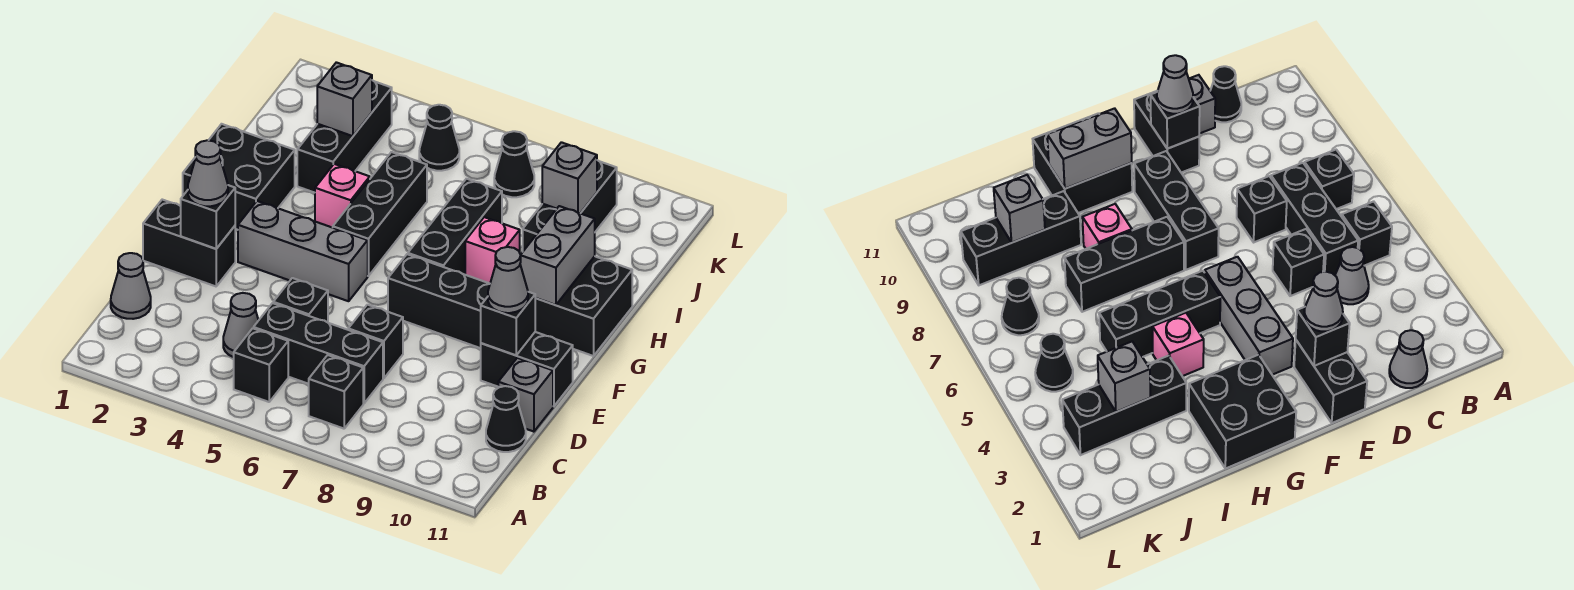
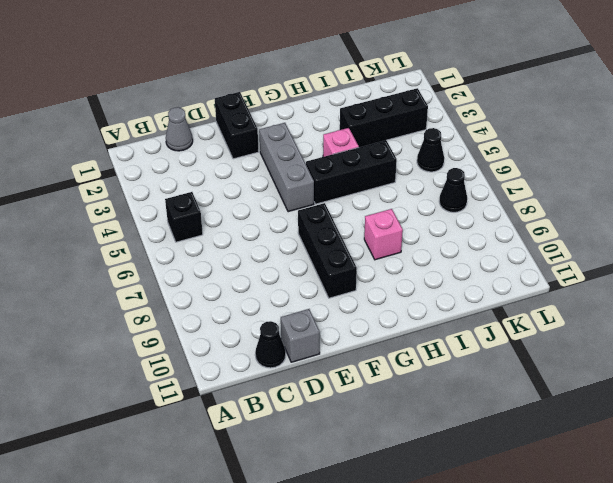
none -> black 1x1 brick [309,355,363,429]
none -> grey 1x1 cone [223,293,259,357]
none -> black 1x3 brick [254,303,383,403]
none -> black 1x1 brick [273,278,328,322]

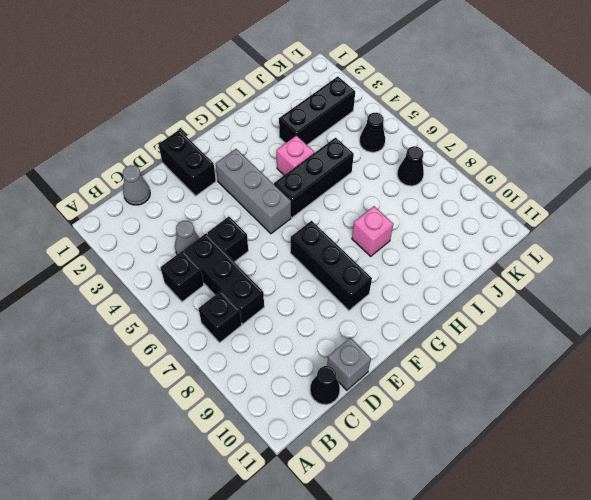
none -> black 1x1 brick [348,305,403,378]
none -> black 1x2 brick [481,332,573,406]
none -> black 2x2 brick [183,124,295,230]
none -> black 1x3 brick [408,179,502,275]

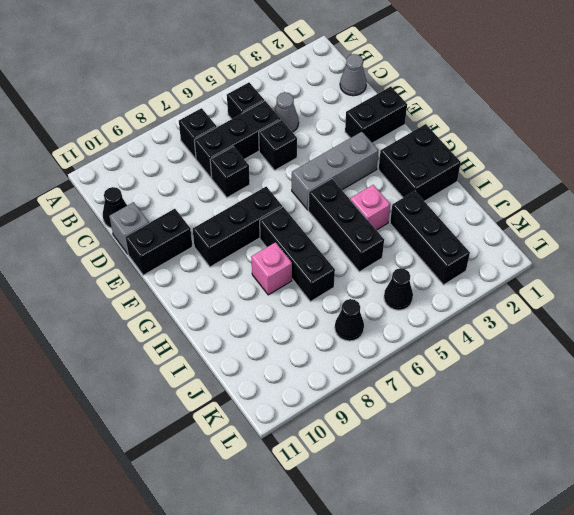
none -> black 2x2 brick [535,256,632,356]
none -> black 1x3 brick [523,160,617,251]
none -> black 1x1 brick [181,185,235,249]
none -> black 1x1 brick [481,292,535,355]

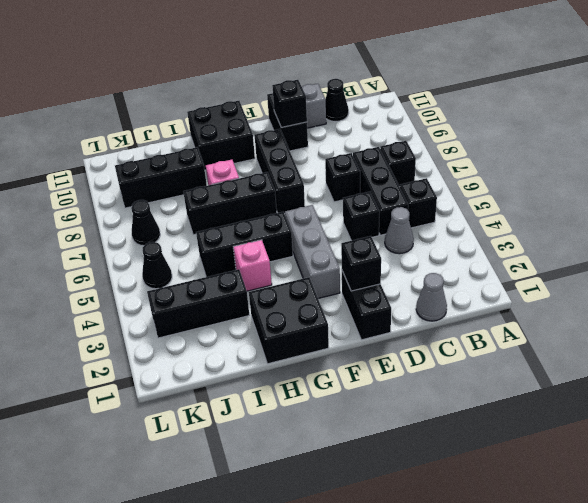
none -> grey 1x2 brick [520,206,595,305]
none -> grey 1x1 brick [317,62,372,136]
none -> grey 1x1 brick [542,142,597,213]
none -> grey 1x1 cone [188,140,228,206]

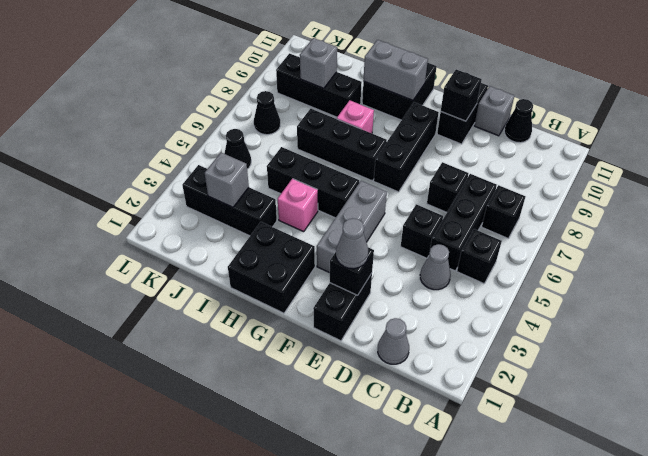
none -> grey 1x1 cone [488,247,528,313]

